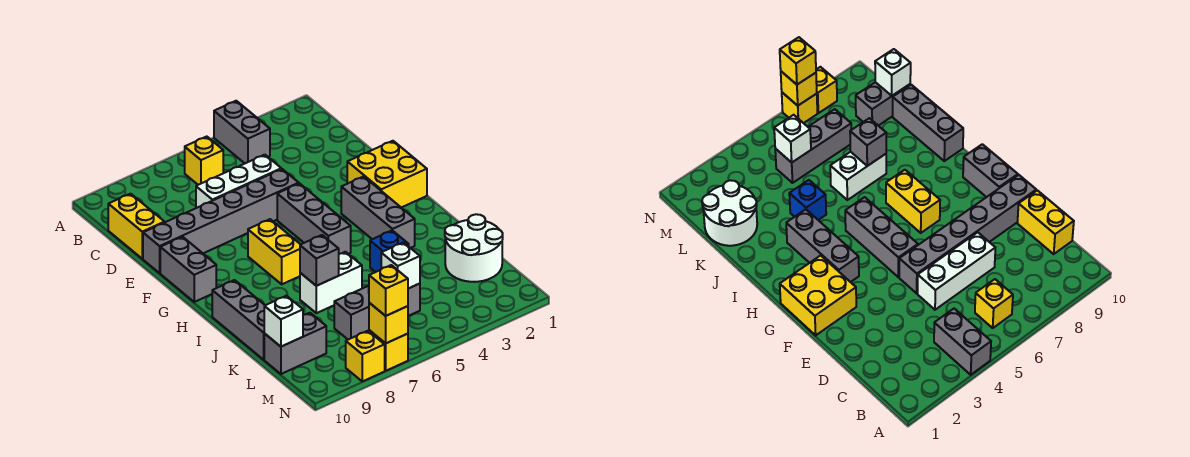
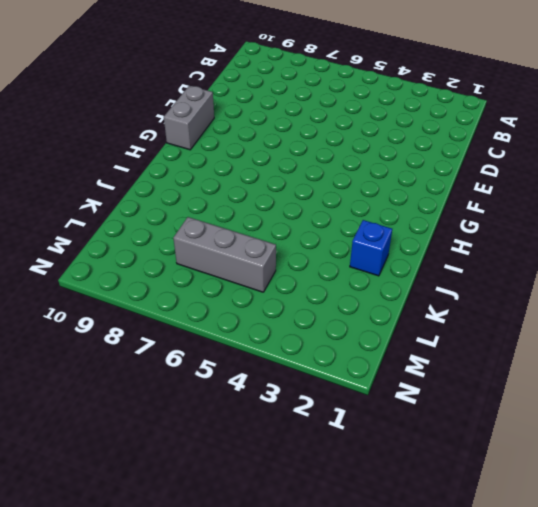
blue 1x1 brick [350,220,392,276] -> blue 1x1 brick moved to [370,230,409,272]
none -> grey 1x2 brick [214,101,270,163]
none -> yellow 1x1 brick [185,137,223,185]
none -> yellow 1x2 brick [108,194,164,259]

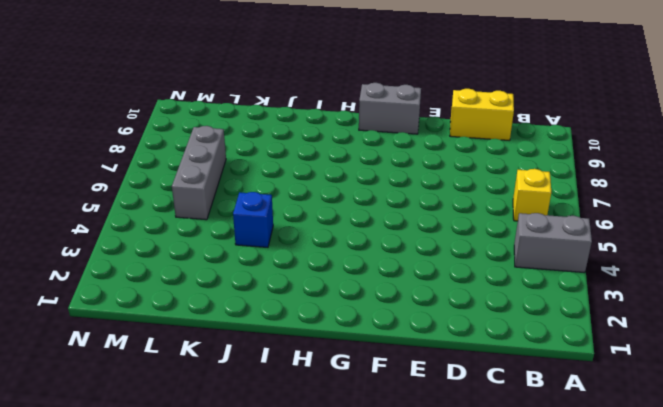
none -> white 1x3 brick [196,155,281,208]
none -> grey 1x6 brick [143,169,299,273]
none -> yellow 2x2 brick [347,141,427,208]

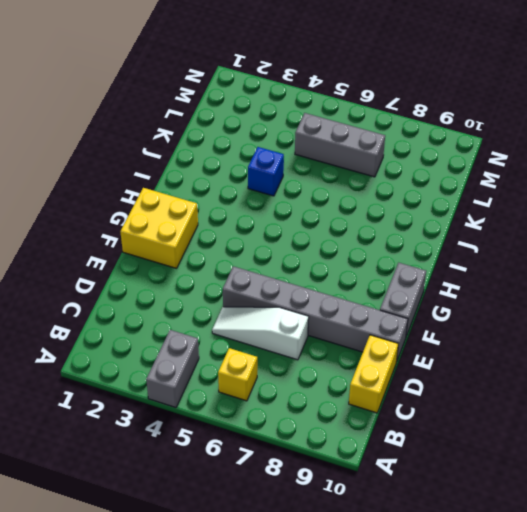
white 1x3 slope [212,307,309,360] -> white 1x3 brick [196,155,281,208]
none -> grey 1x3 brick [277,183,351,254]
none -> grey 1x3 brick [341,177,415,248]
none -> yellow 1x2 brick [248,219,301,284]

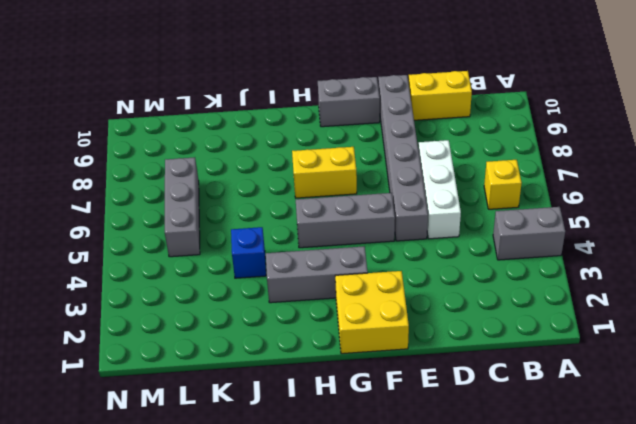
none -> grey 1x3 brick [212,280,265,360]
none -> white 1x2 brick [300,252,362,313]
none -> white 2x2 round brick [445,214,503,282]

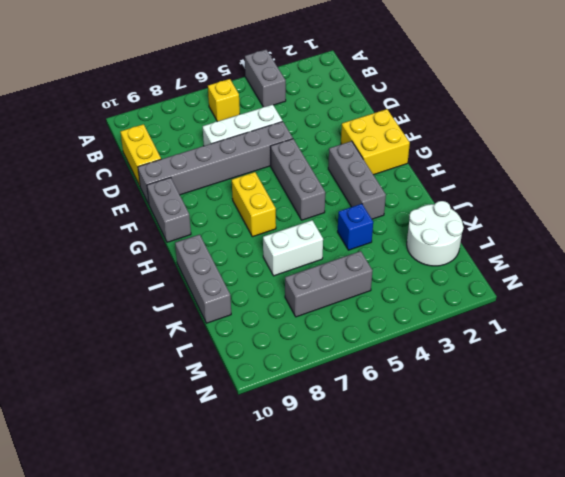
none -> grey 1x2 brick [264,313,326,374]
none -> yellow 1x1 brick [369,330,408,371]
none -> yellow 1x1 brick [346,331,385,381]

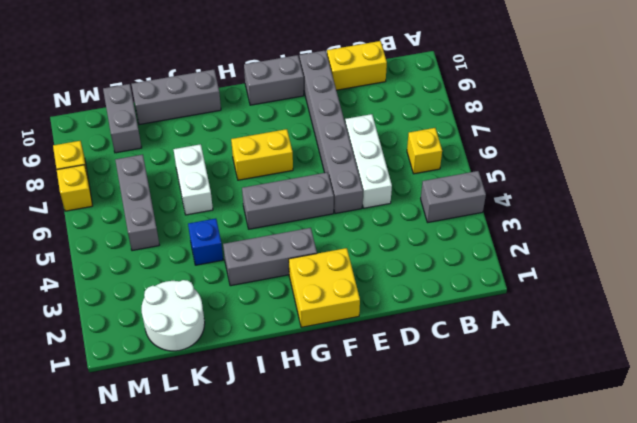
none -> grey 1x1 brick [300,235,339,286]
none -> white 1x1 brick [381,242,420,289]
none -> white 1x1 brick [264,296,303,347]

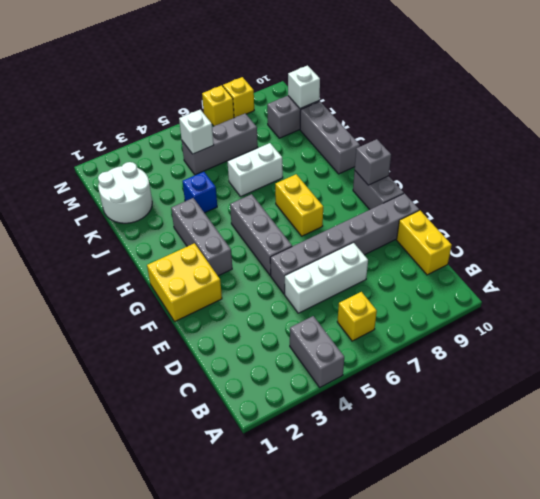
grey 1x1 brick [355,139,391,185] -> grey 1x1 brick moved to [300,235,339,286]
none -> yellow 1x1 brick [369,303,408,343]
none -> yellow 1x1 brick [369,265,408,316]

